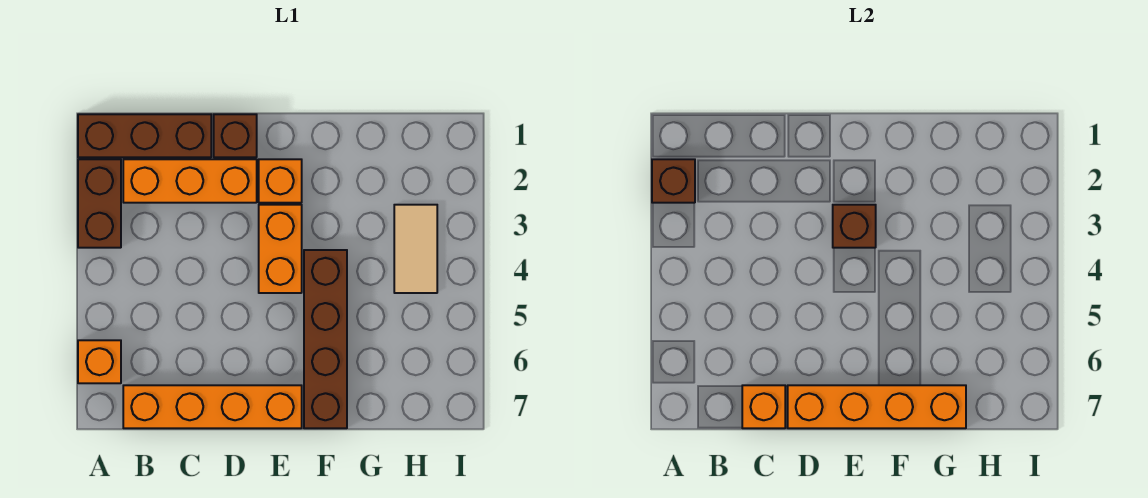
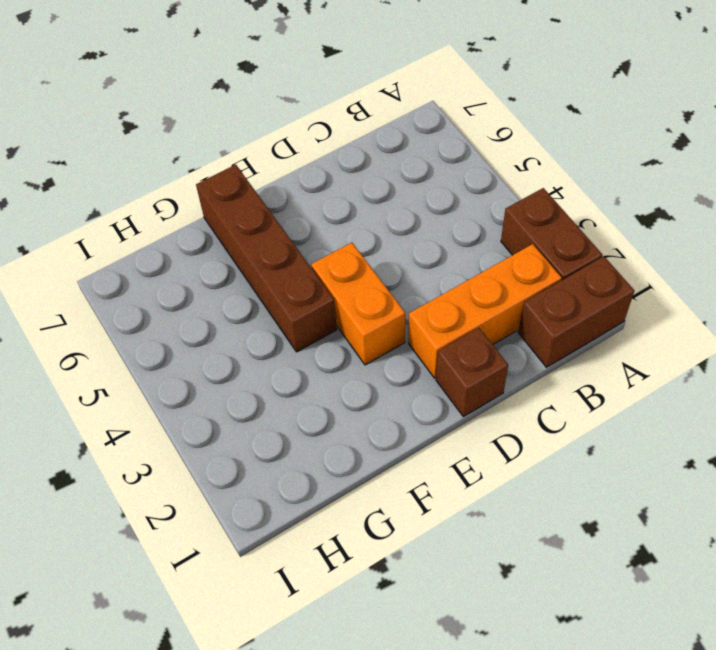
brown 1x2 brick [518,256,635,367] -> brown 1x3 brick [78,114,211,157]
none -> orange 1x1 brick [78,340,121,383]
none -> orange 1x4 brick [123,385,302,428]
none -> orange 1x1 brick [259,159,302,203]

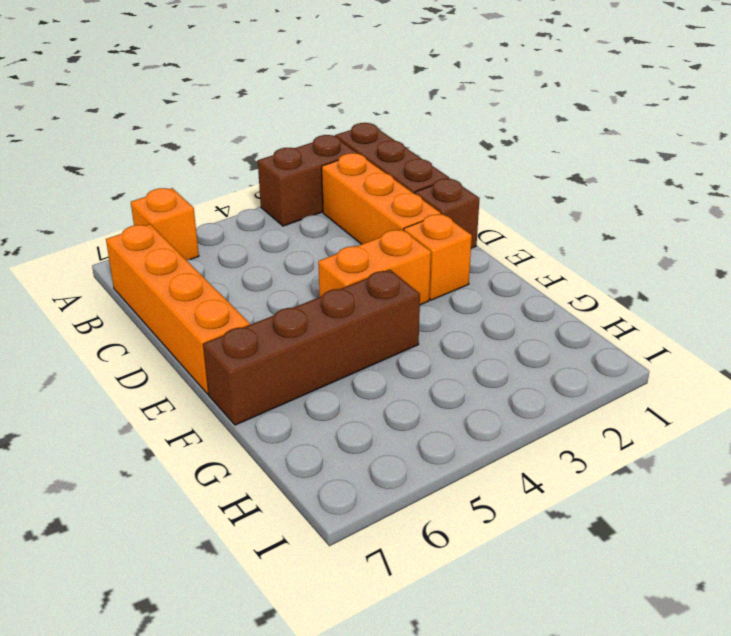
none -> tan 1x2 tile [394,205,437,293]
none -> brown 1x1 brick [652,159,695,203]
none -> orange 1x1 brick [742,385,785,428]

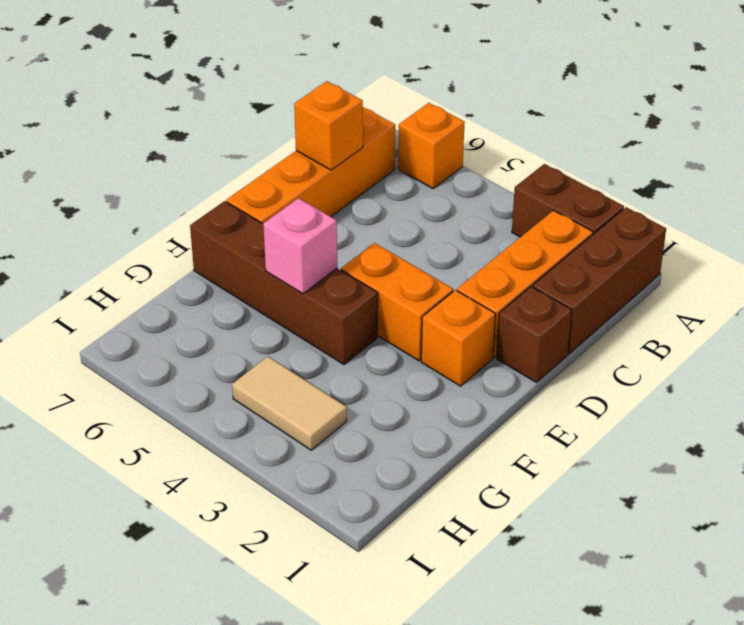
pink 1x1 brick [263,198,337,294] -> none
none -> brown 1x1 brick [652,159,695,203]
none -> orange 1x4 brick [788,385,966,428]
none -> brown 1x1 brick [833,205,876,248]

